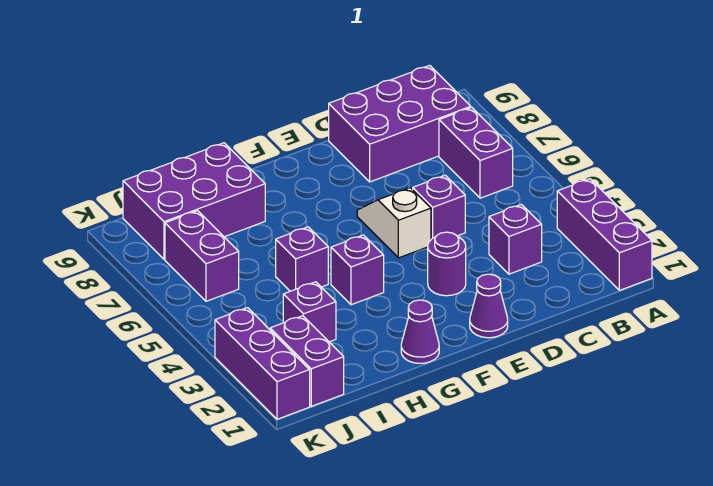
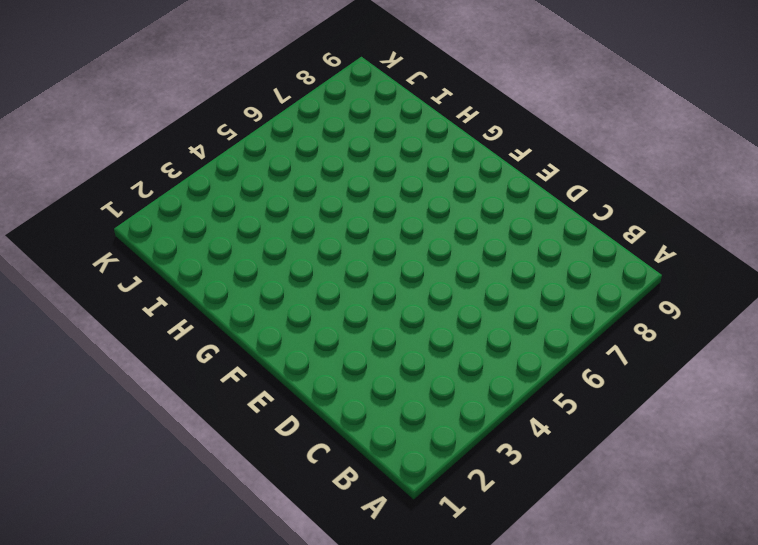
none -> purple 1x3 brick [557,179,652,290]
none -> purple 1x2 brick [439,107,513,198]
none -> purple 2x3 brick [329,65,471,182]

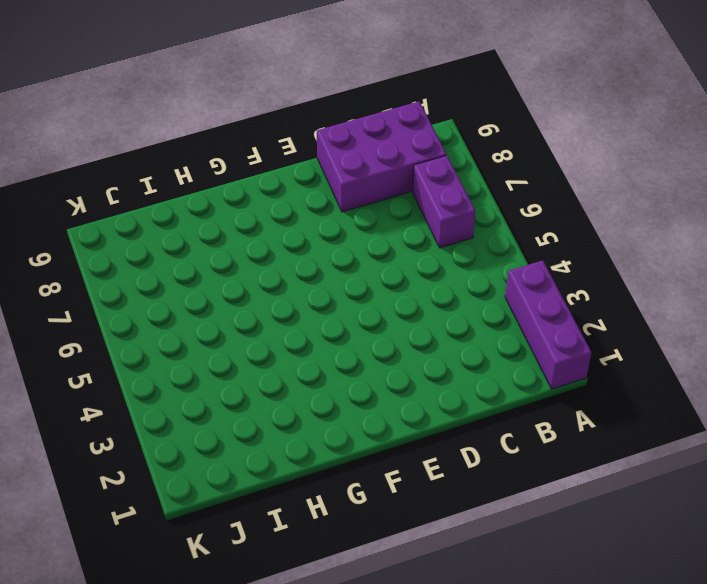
none -> purple 1x1 brick [489,204,542,274]
none -> purple 1x1 brick [413,175,465,239]
none -> purple 1x1 cone [470,274,508,338]

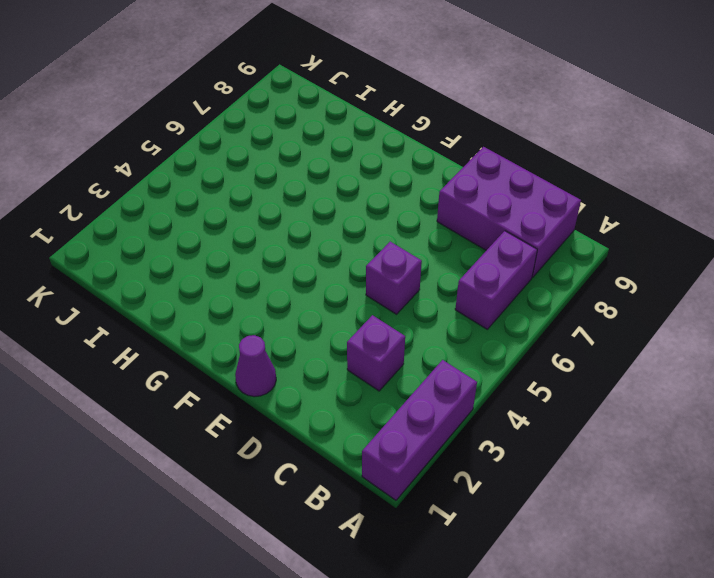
none -> purple 1x1 round brick [428,232,466,296]
none -> white 1x2 slope [357,188,431,258]
none -> purple 1x1 cone [401,300,439,363]

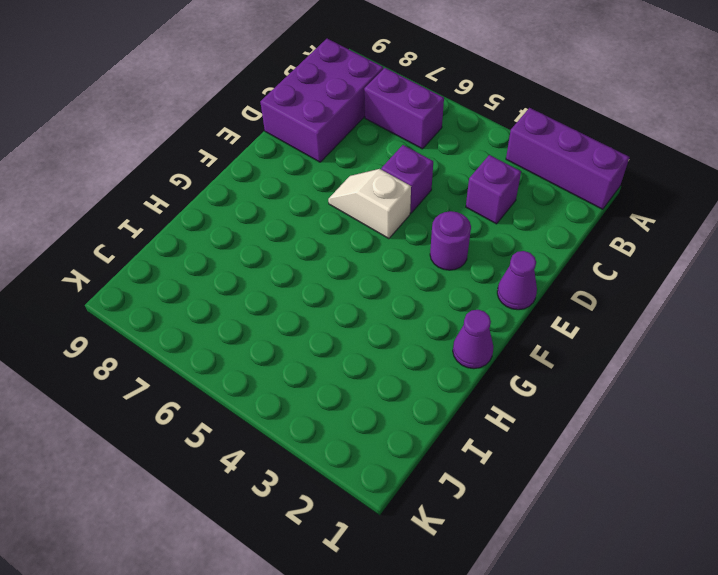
none -> purple 1x1 brick [331,235,384,305]
none -> purple 1x1 brick [276,227,328,291]
none -> purple 2x3 brick [123,143,265,259]

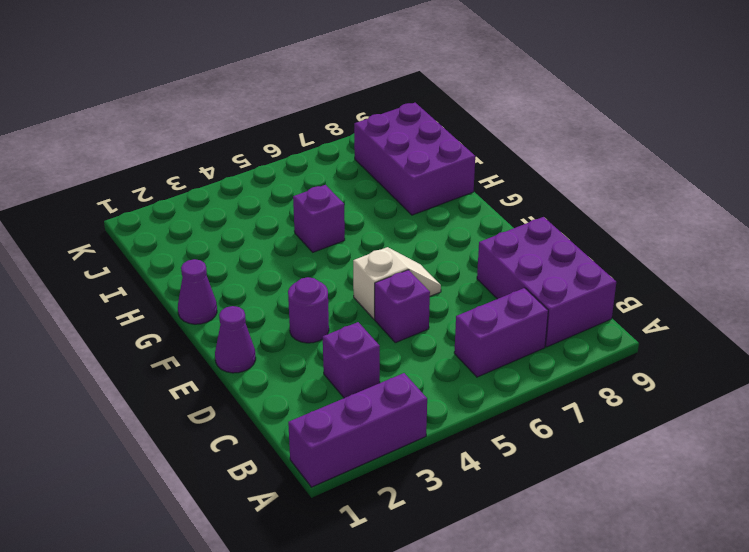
none -> purple 1x1 brick [331,235,384,305]
none -> purple 1x1 brick [283,282,336,342]
none -> purple 1x2 brick [270,316,344,406]

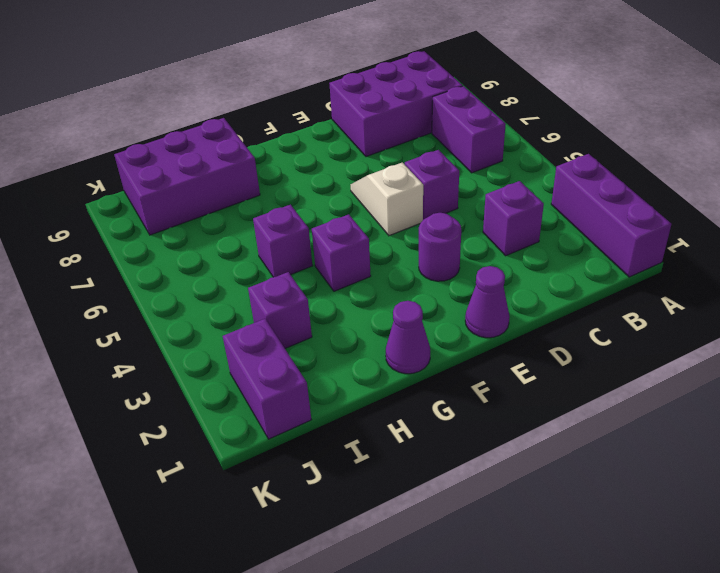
none -> purple 1x2 brick [165,211,239,301]
none -> purple 1x3 brick [215,308,310,419]

